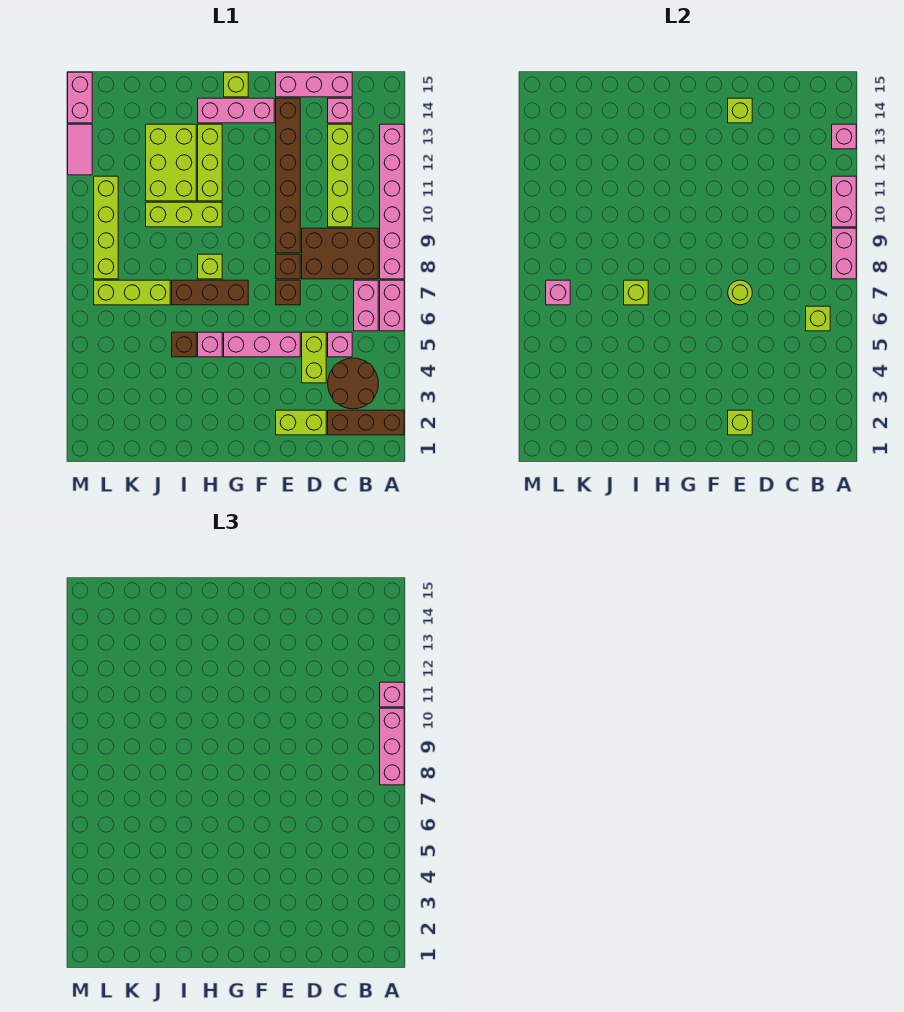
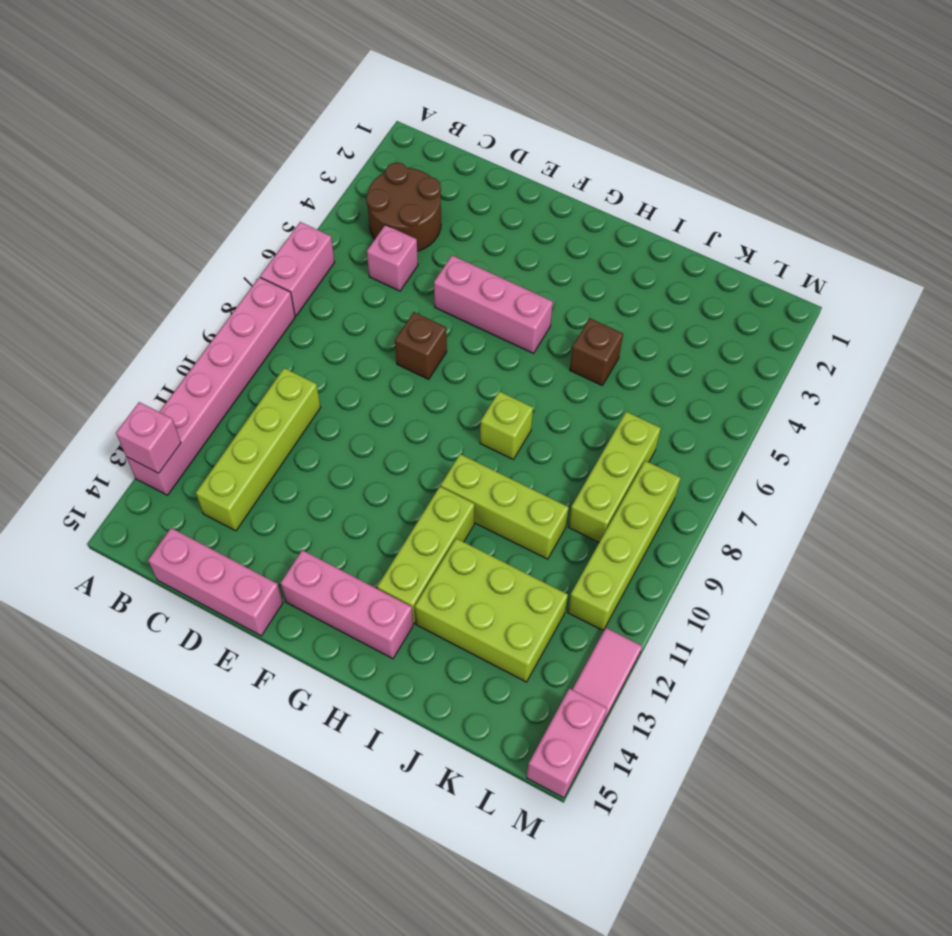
lime 2x3 brick [415,538,568,682] -> lime 2x3 brick turned to [146,124,196,201]
lime 1x3 brick [568,412,661,542] -> lime 1x3 brick turned to [94,280,170,305]
none -> brown 1x3 brick [328,410,404,435]
none -> pink 1x2 brick [354,280,378,331]
none -> brown 2x3 brick [302,228,378,279]
none -> pink 1x1 brick [328,98,352,123]

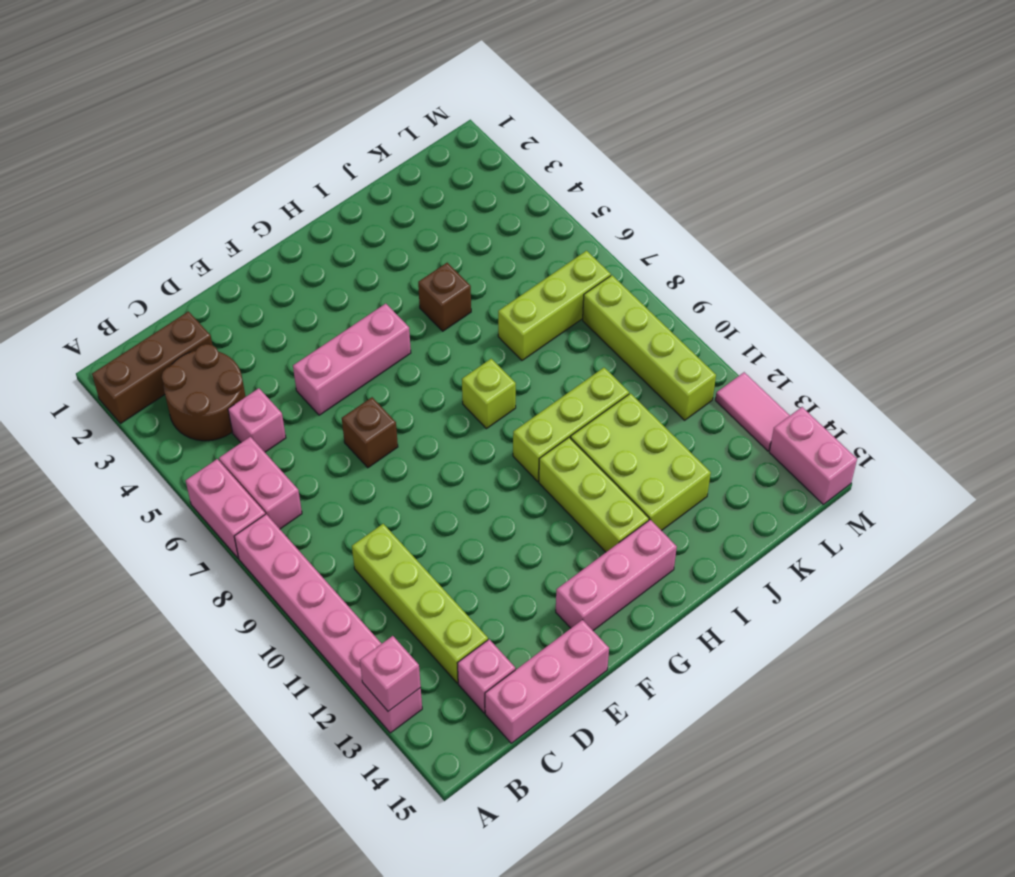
none -> brown 2x3 brick [302,228,378,279]
none -> lime 1x2 brick [276,410,326,435]
none -> lime 1x2 brick [302,332,326,383]
none -> brown 1x1 brick [276,254,300,279]

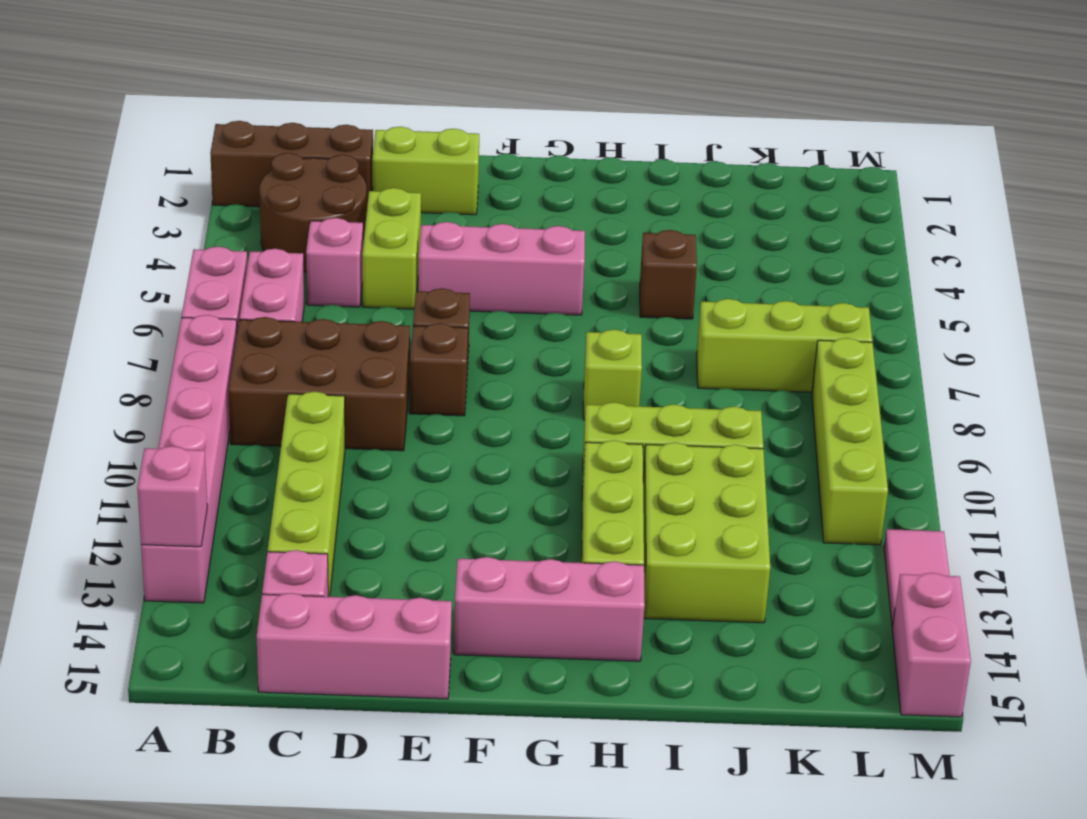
none -> brown 1x6 brick [276,98,300,253]
none -> brown 1x3 brick [172,280,248,305]
none -> lime 1x1 brick [224,72,248,97]
none -> pink 1x1 brick [198,332,222,357]

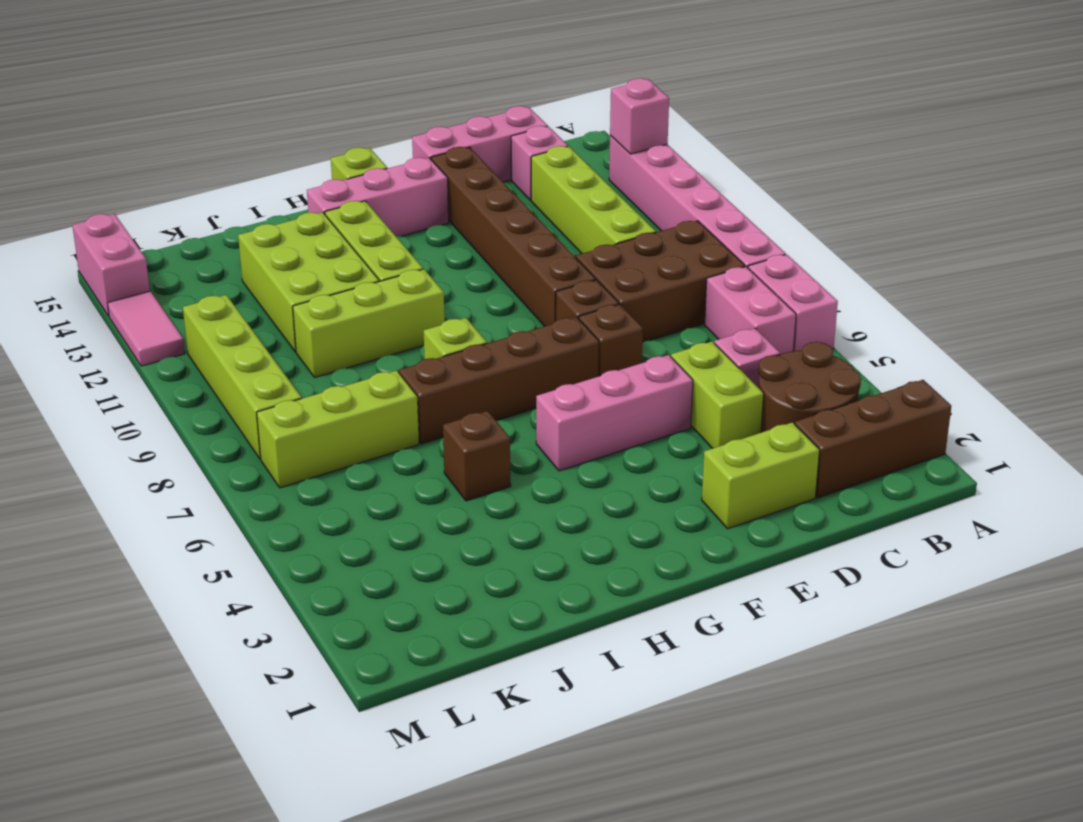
brown 1x4 brick [399,317,599,444] -> brown 1x3 brick [172,280,248,305]
none -> pink 1x1 brick [198,332,222,357]
none -> pink 1x2 brick [832,228,856,279]
none -> pink 1x2 brick [832,176,856,227]
none -> lime 1x1 brick [806,306,830,331]

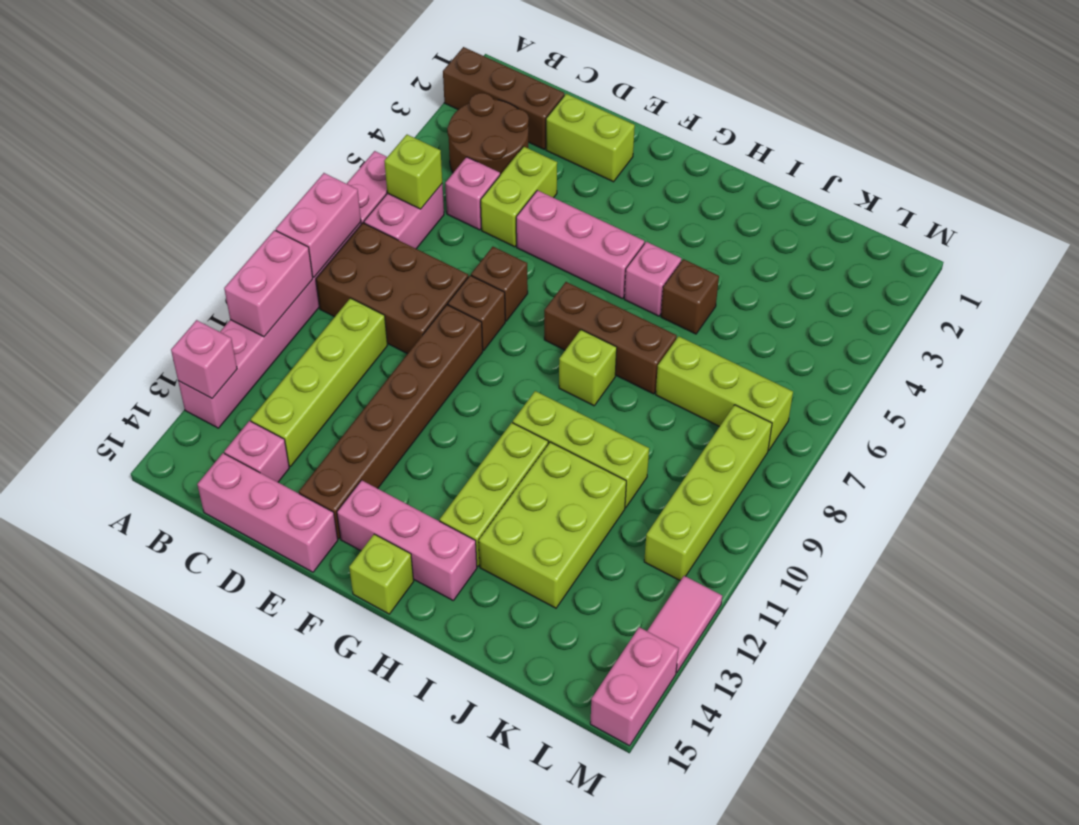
none -> lime 1x1 brick [728,410,752,435]
none -> lime 1x1 round brick [728,280,752,305]
none -> lime 1x1 brick [728,98,752,123]
none -> lime 1x1 brick [624,280,648,305]

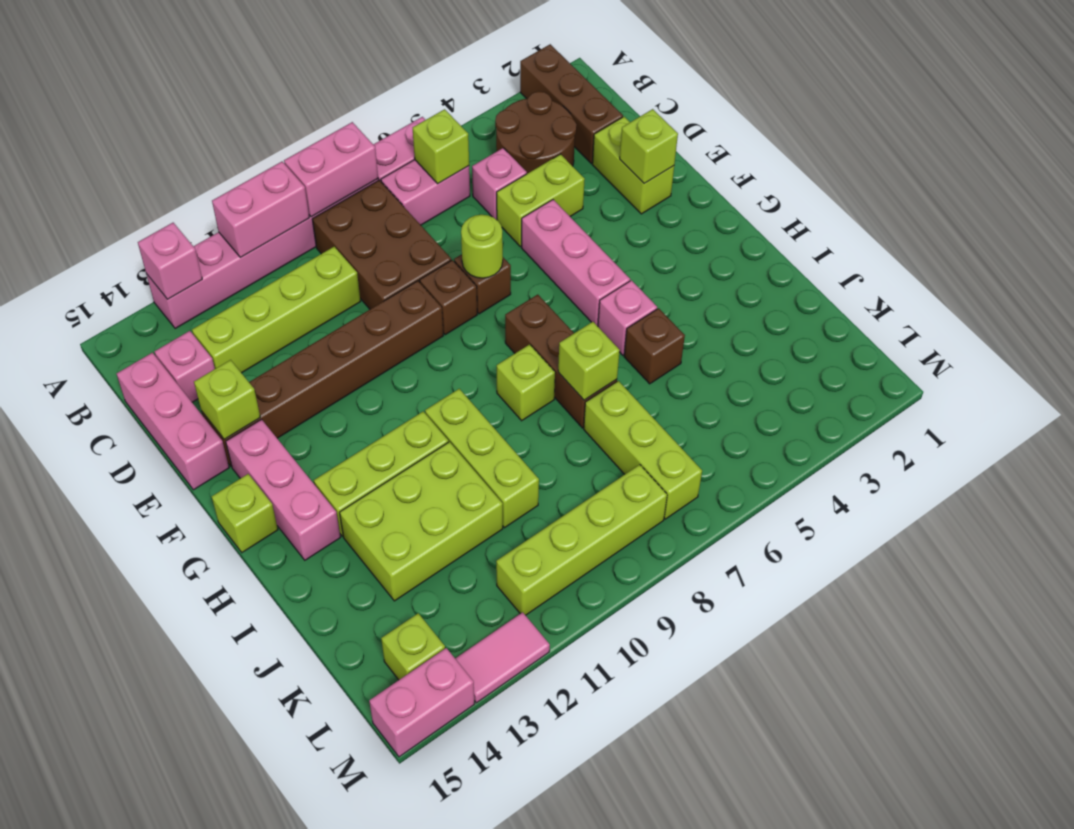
lime 1x1 brick [381,613,445,680] -> none
none -> pink 1x1 brick [546,280,570,305]
none -> pink 1x3 brick [380,708,404,785]
none -> pink 1x1 brick [380,682,404,707]

